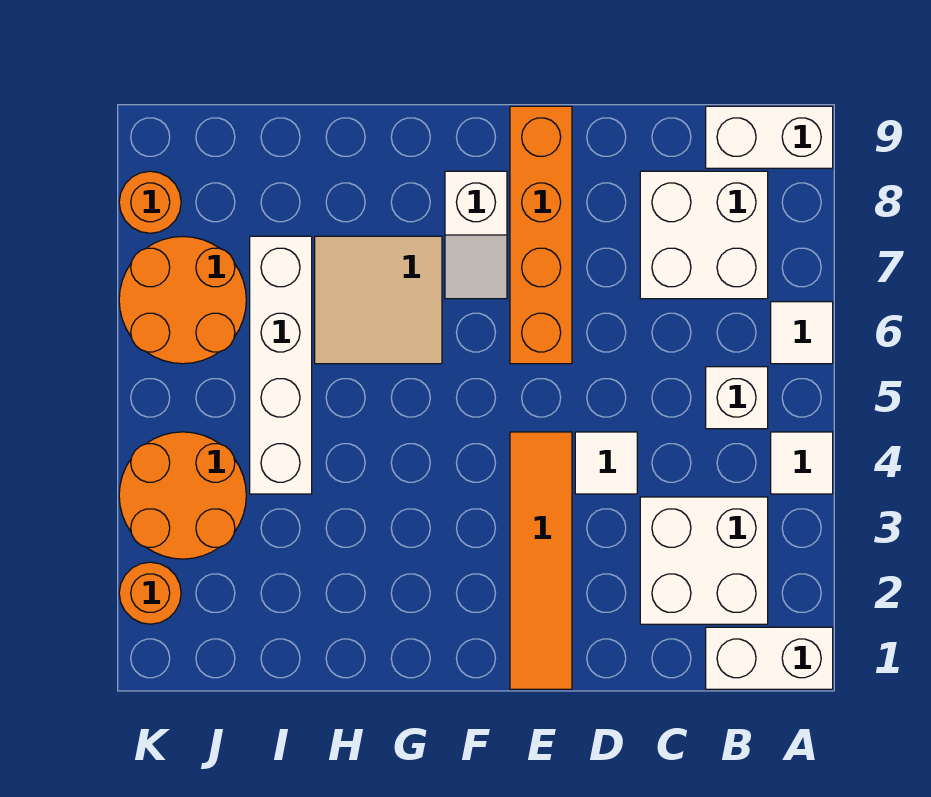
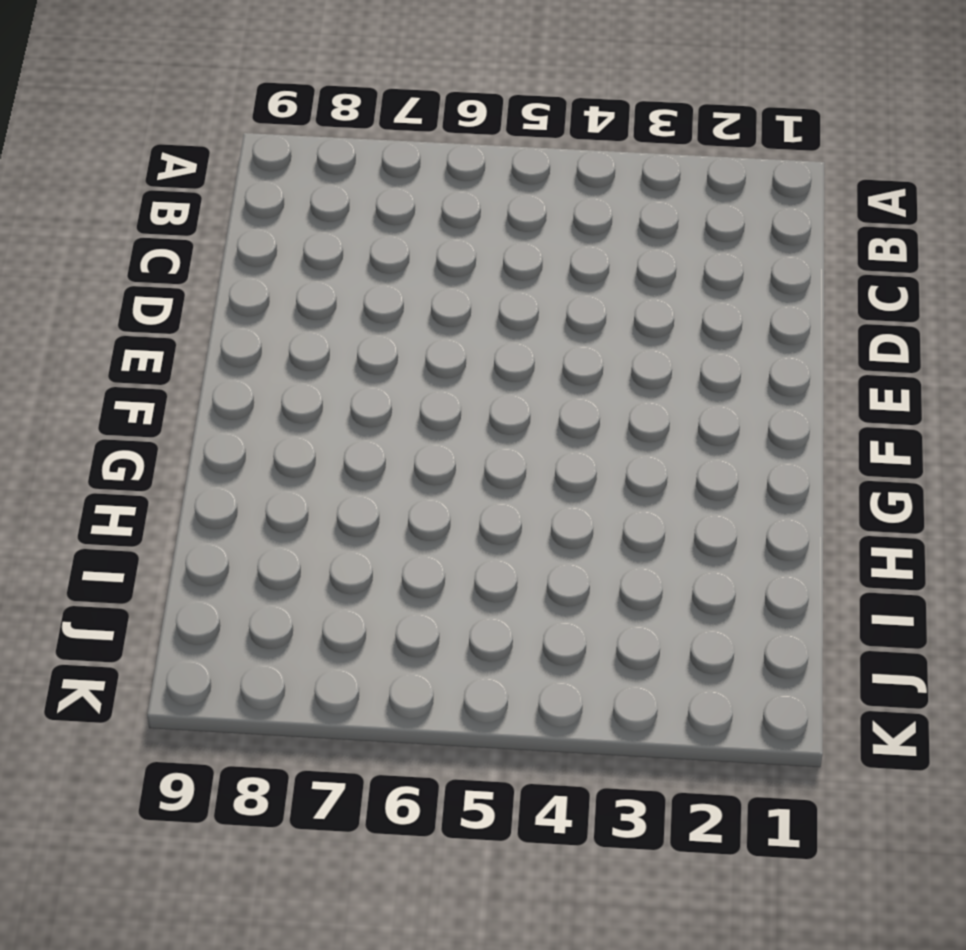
none -> white 1x2 brick [706,627,833,689]
none -> white 1x1 tile [771,432,833,494]
none -> white 1x1 tile [771,302,833,364]

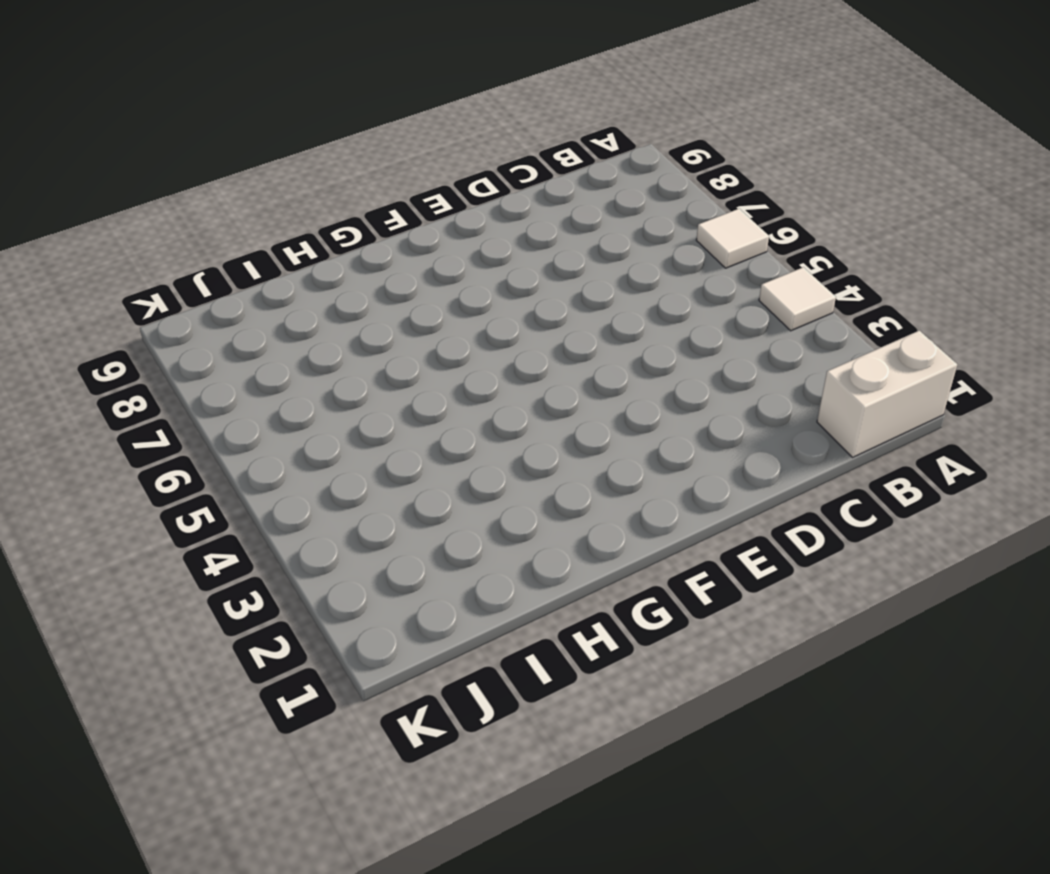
none -> white 1x2 brick [706,106,833,168]
none -> white 2x2 brick [640,497,768,624]
none -> white 1x1 brick [706,367,768,429]

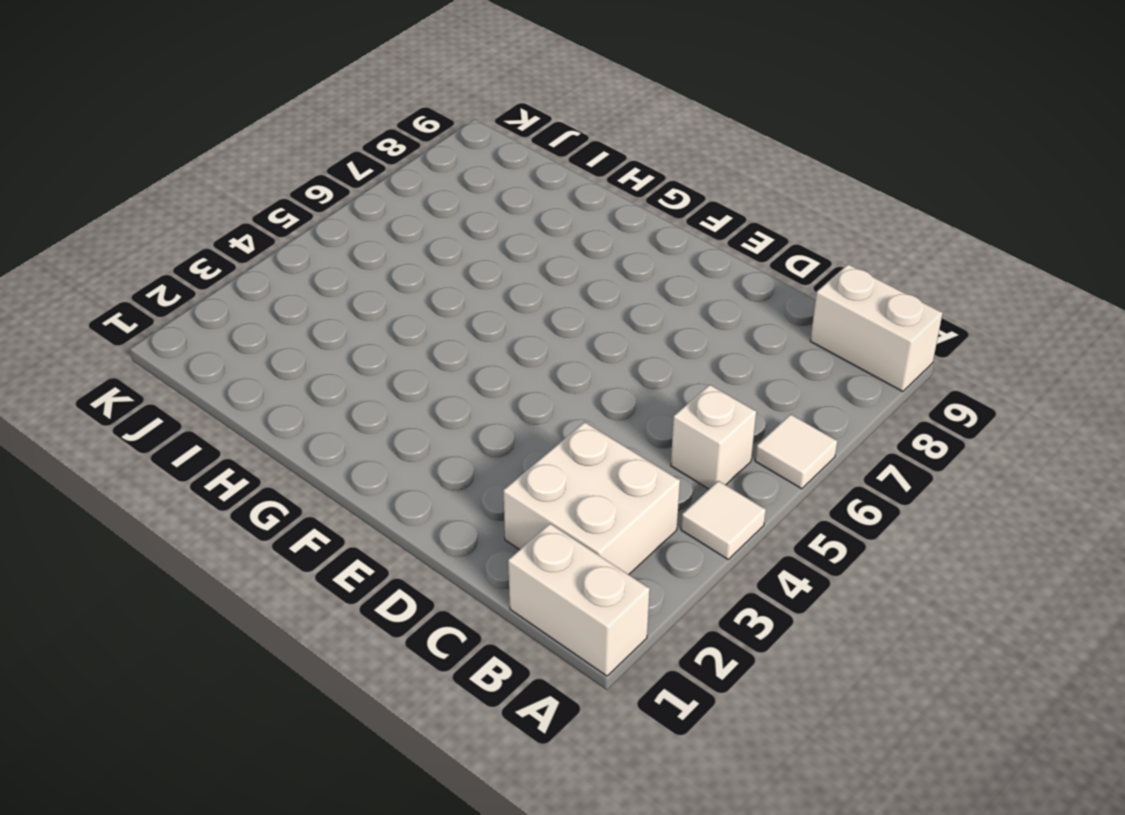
none -> white 2x2 brick [640,171,768,299]
none -> white 1x1 tile [575,432,637,494]
none -> orange 1x4 tile [510,432,572,689]

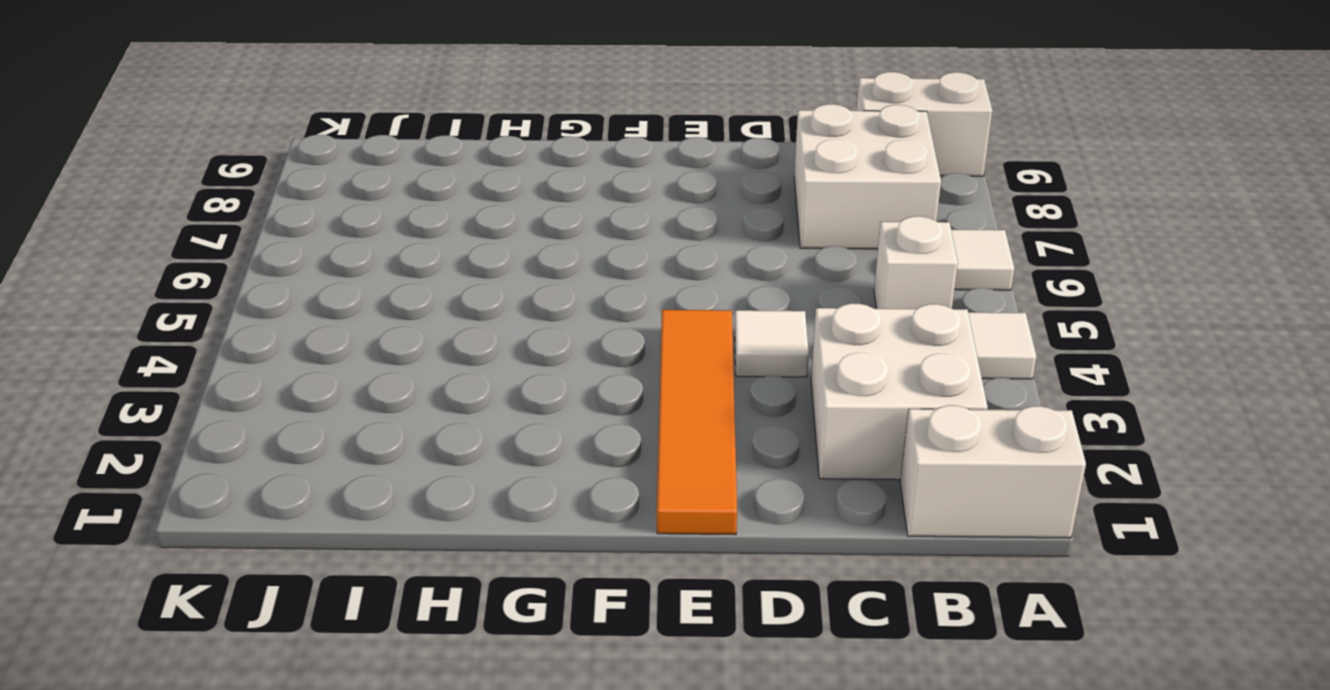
none -> orange 1x4 brick [510,106,572,364]
none -> white 1x2 slope [445,171,507,299]
none -> tan 2x2 tile [315,236,442,364]

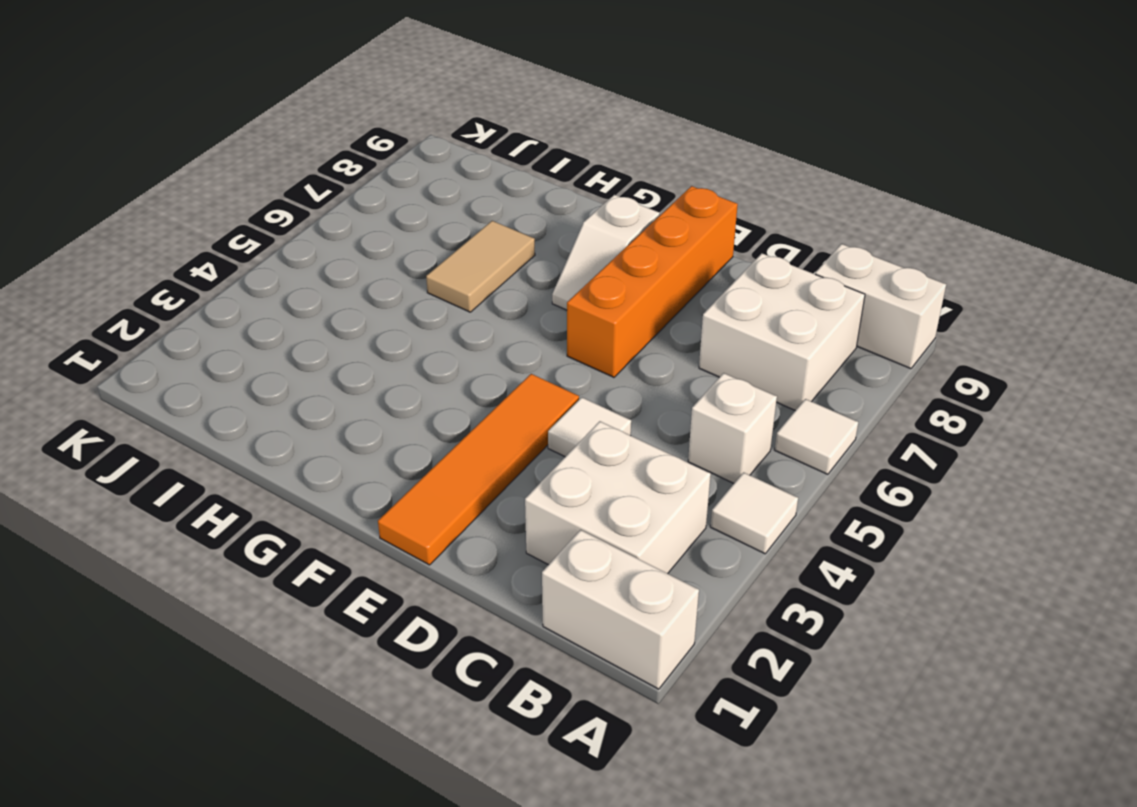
tan 1x2 tile [426,221,535,312] -> tan 2x2 tile [315,236,442,364]
none -> white 1x4 brick [250,236,312,494]
none -> orange 2x2 round brick [119,432,246,559]
none -> orange 2x2 round brick [119,237,246,364]

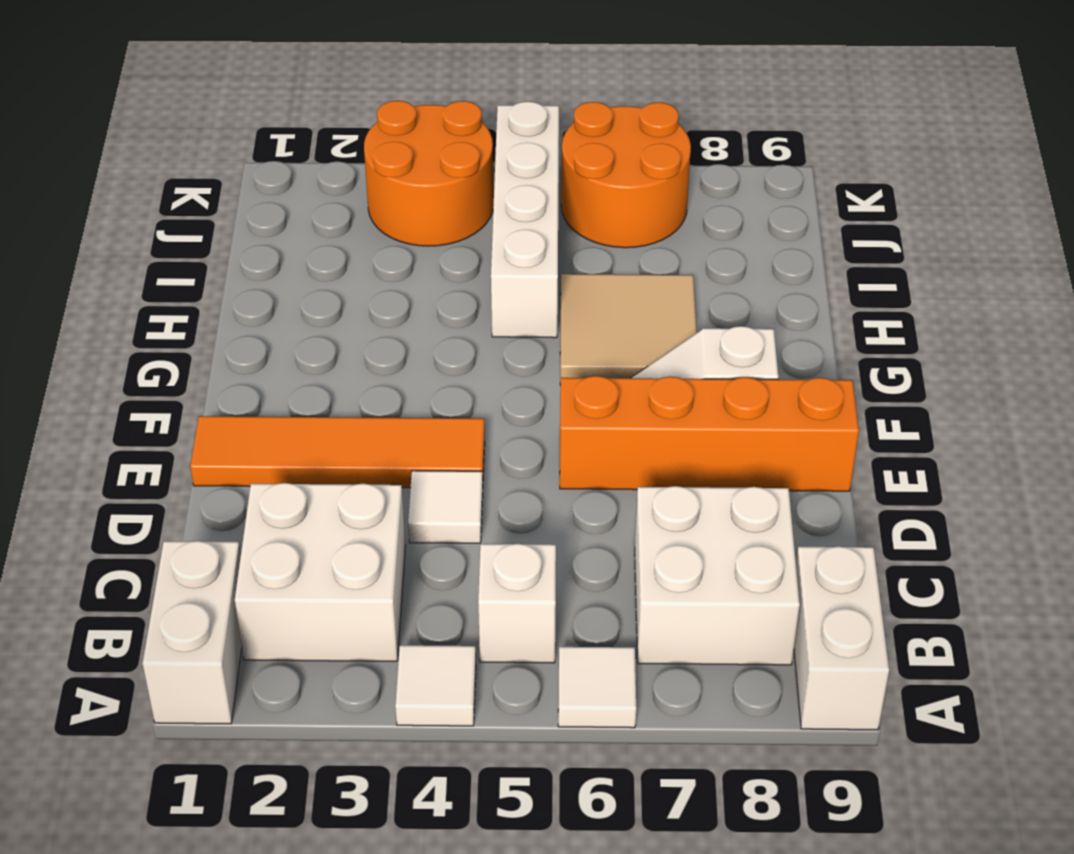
white 1x4 brick [491,102,559,338] -> white 1x4 brick turned to [250,236,312,494]
none -> orange 1x1 round brick [119,562,181,624]
none -> orange 1x1 round brick [119,171,181,233]

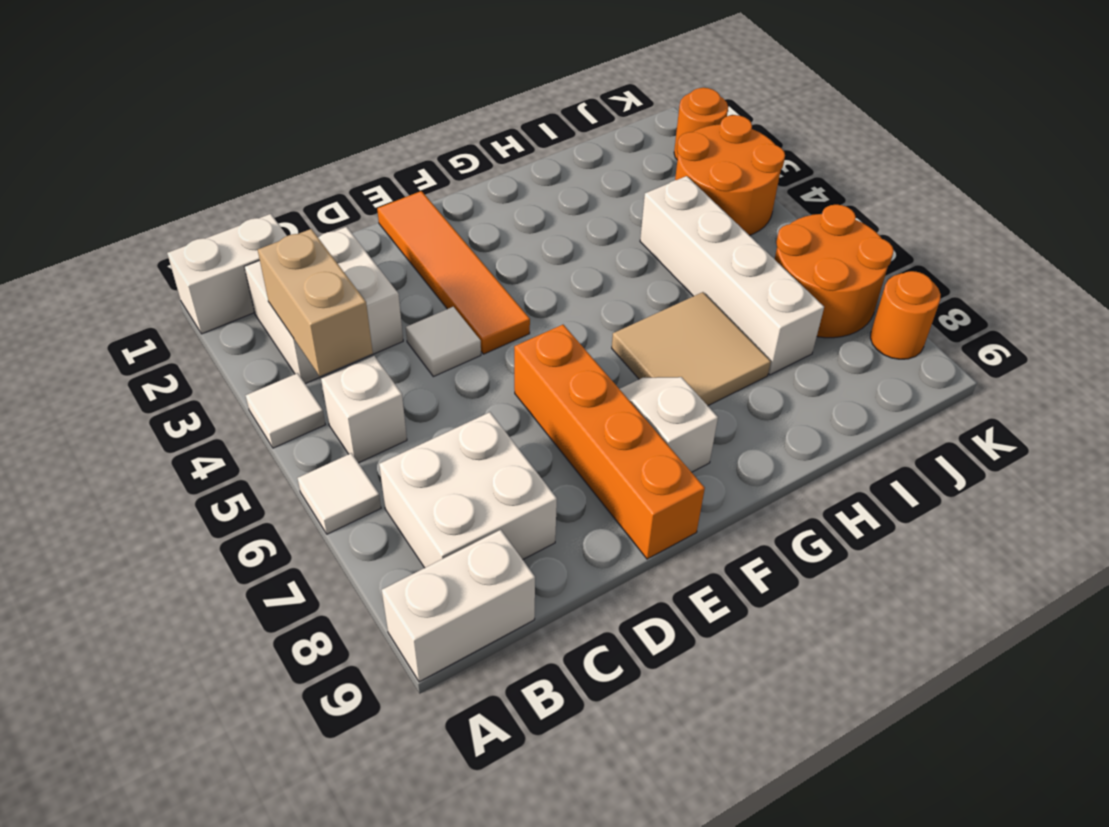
tan 1x2 brick [258,229,373,376] -> none

